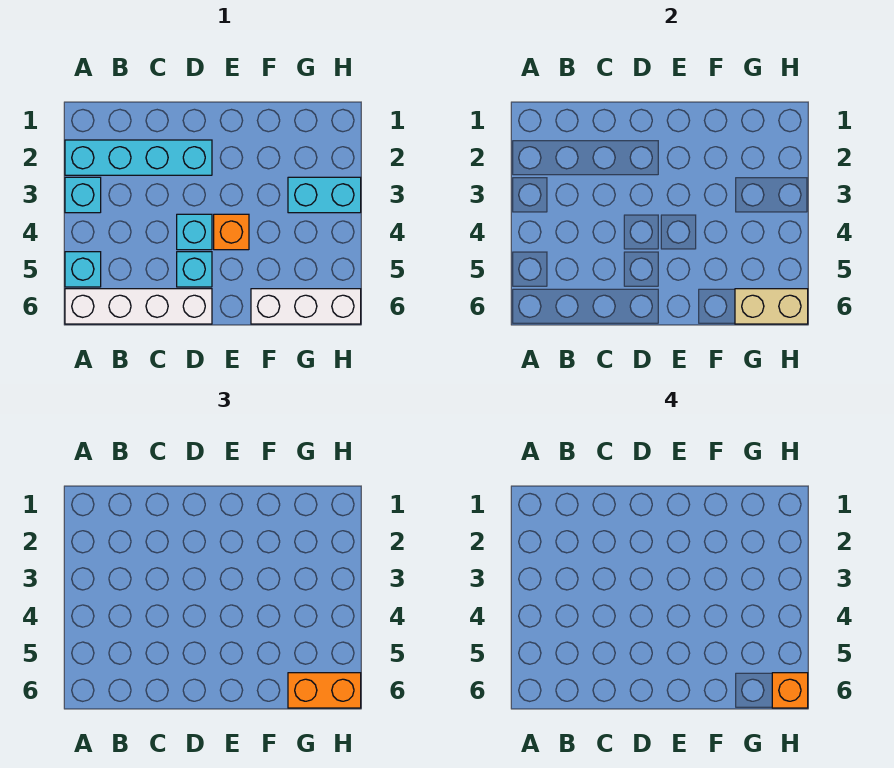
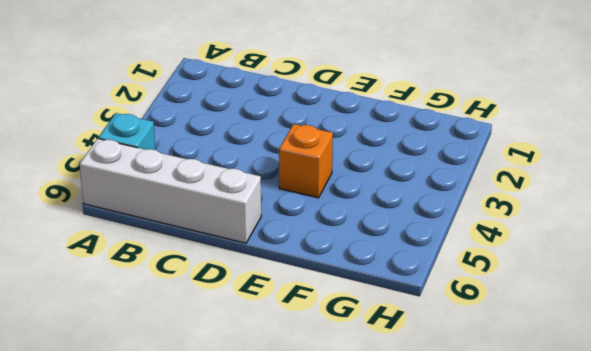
none -> cyan 1x4 brick [65,140,212,175]
none -> cyan 1x1 brick [65,177,101,213]
none -> cyan 1x1 brick [177,214,212,250]

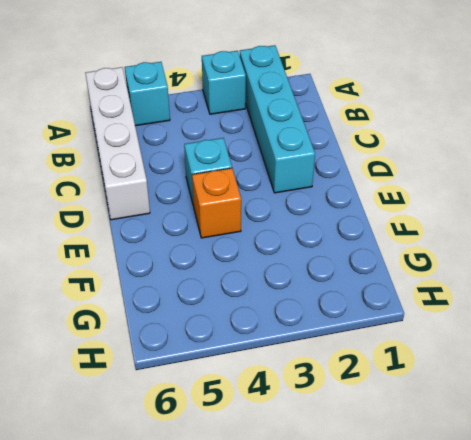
none -> cyan 1x1 brick [177,252,212,287]
none -> white 1x3 brick [251,289,361,324]
none -> cyan 1x2 brick [288,177,361,213]

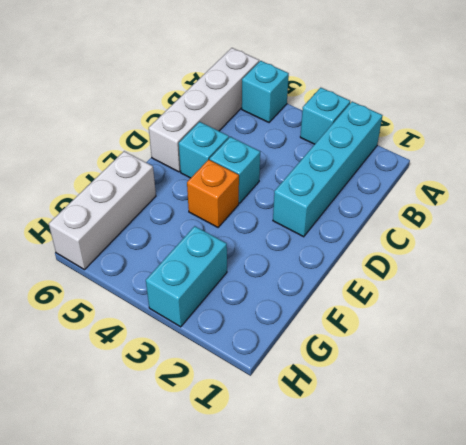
none -> tan 1x2 brick [735,289,808,324]
none -> orange 1x2 brick [288,673,361,708]
none -> orange 1x1 brick [772,673,808,708]

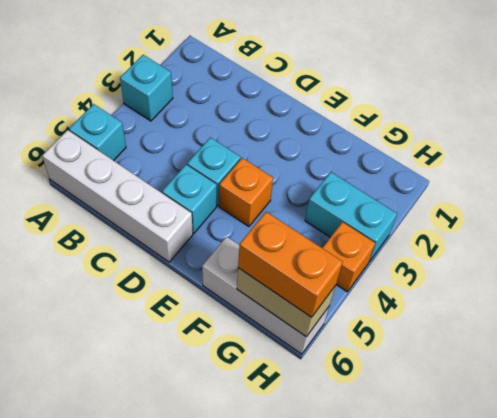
orange 1x1 brick [323,222,375,292] -> orange 1x1 brick moved to [772,673,808,708]
none -> cyan 1x4 brick [65,140,212,175]

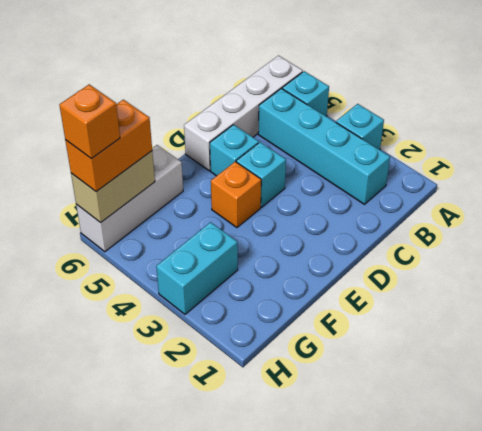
cyan 1x4 brick [258,88,390,204] -> cyan 1x4 brick turned to [65,140,212,175]

